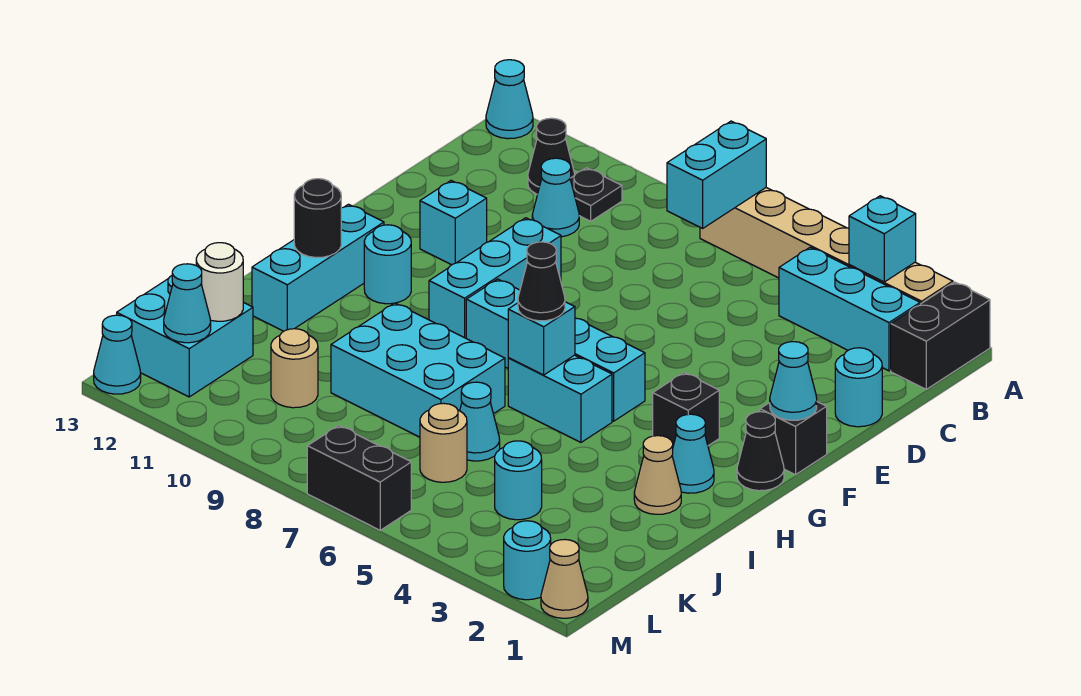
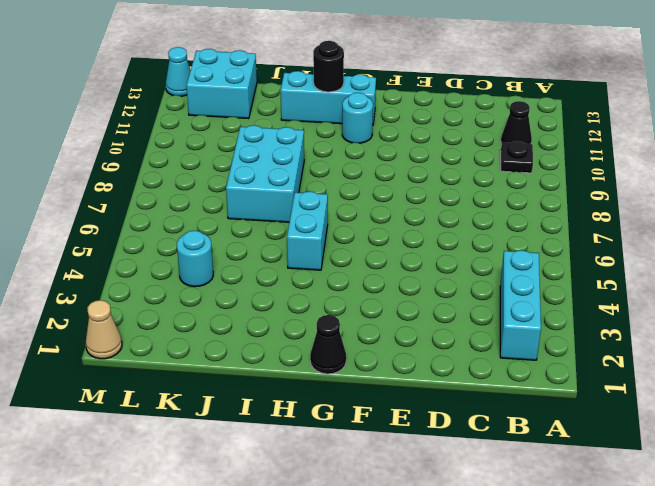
none -> black 1x2 brick [891,282,990,389]
none -> tan 1x6 brick [700,188,953,304]
none -> cyan 1x1 cone [486,60,533,139]
none -> cyan 1x1 cone [532,158,579,237]

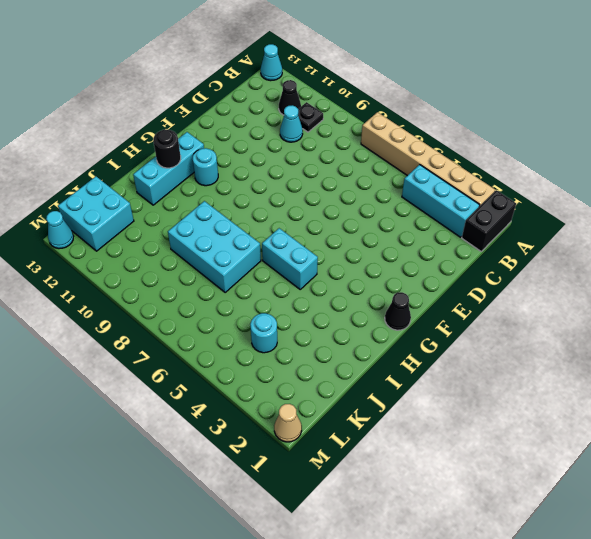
none -> cyan 1x1 round brick [835,348,882,427]
none -> cyan 1x3 brick [429,218,561,338]
none -> cyan 1x1 brick [420,181,487,265]
none -> black 1x1 brick [760,402,827,475]

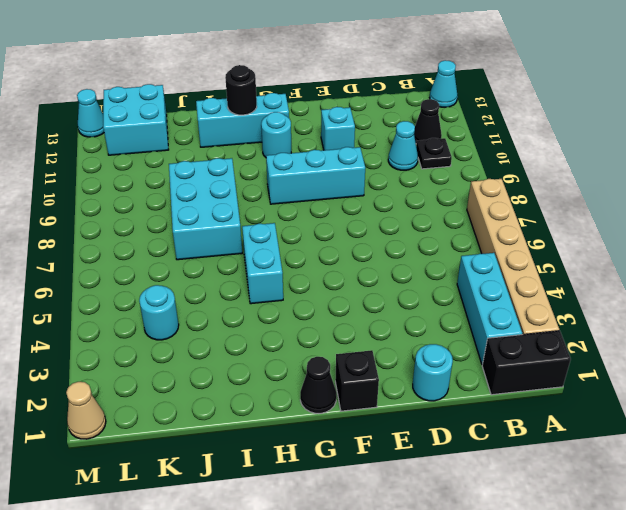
none -> black 1x1 brick [653,373,719,446]
none -> cyan 1x4 brick [466,279,645,421]
none -> cyan 1x1 cone [672,414,714,493]
none -> tan 1x1 cone [634,436,681,514]

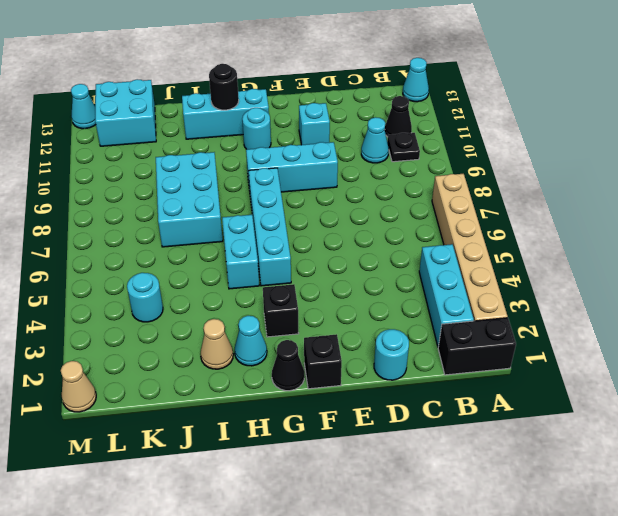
none -> cyan 1x1 cone [460,382,500,461]
none -> tan 1x1 round brick [420,403,467,482]
none -> tan 1x1 round brick [271,329,318,408]
none -> cyan 1x1 round brick [504,521,551,600]

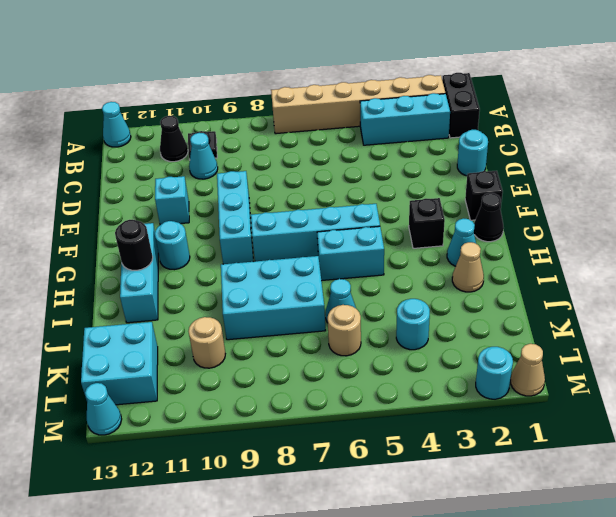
none -> black 1x2 brick [307,426,411,530]
none -> cyan 1x1 brick [849,196,916,282]
none -> cyan 1x2 brick [667,121,766,228]
none -> cyan 1x1 cone [770,342,817,420]

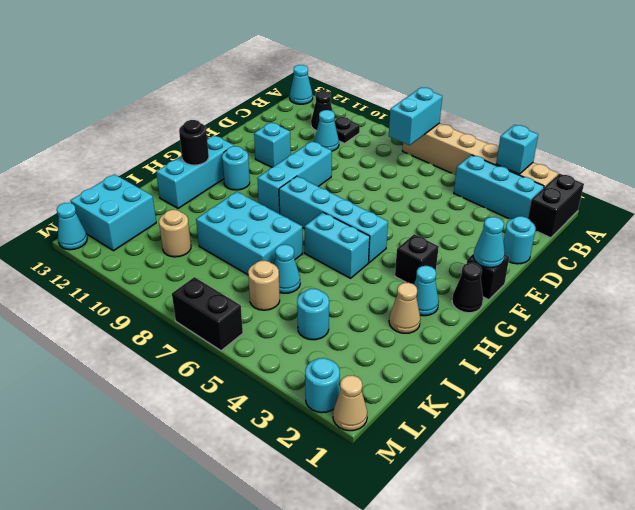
none -> cyan 1x1 brick [508,302,575,375]
none -> white 1x1 round brick [196,243,243,321]
none -> cyan 1x1 cone [164,264,211,343]
none -> black 1x1 cone [518,242,565,321]

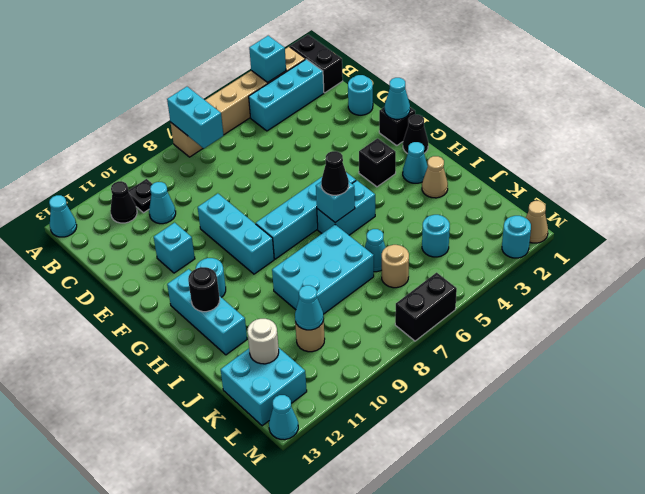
cyan 1x1 cone [295,285,324,330] -> cyan 1x1 cone moved to [164,264,211,343]

